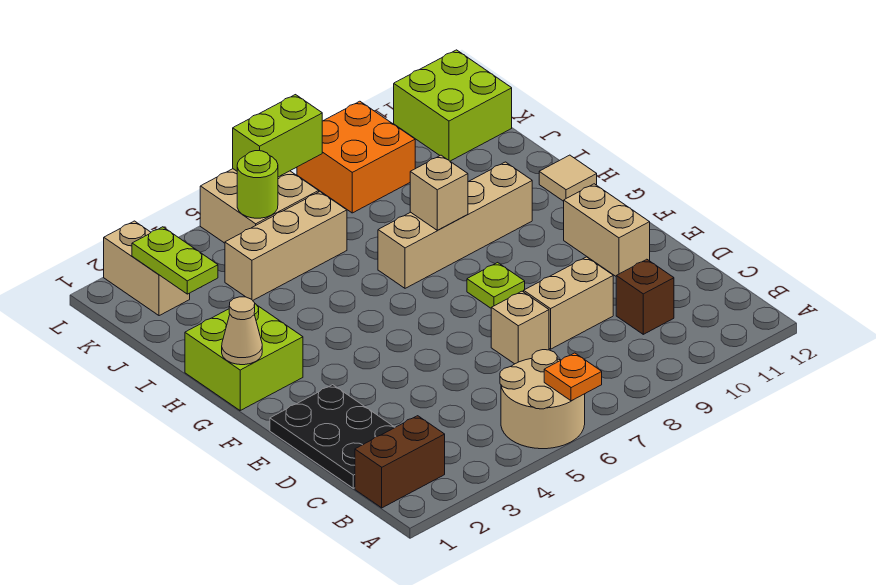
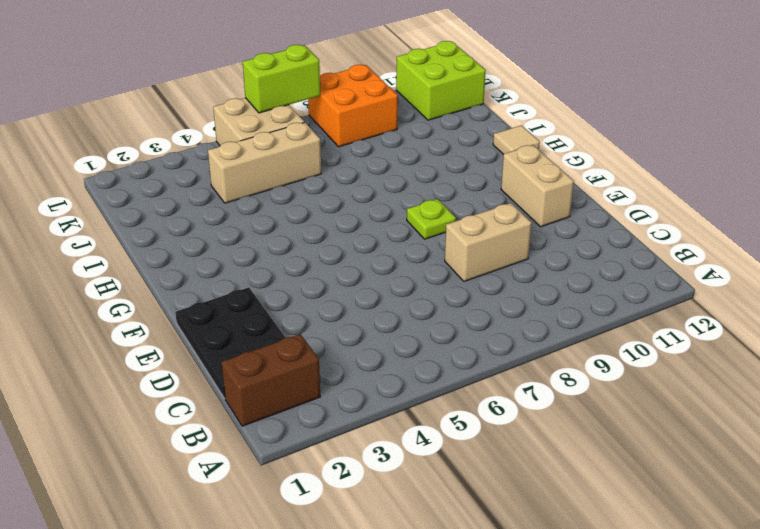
none -> tan 2x2 round brick [500,350,585,449]
none -> brown 1x1 brick [616,259,674,334]
none -> tan 1x1 brick [491,291,549,364]

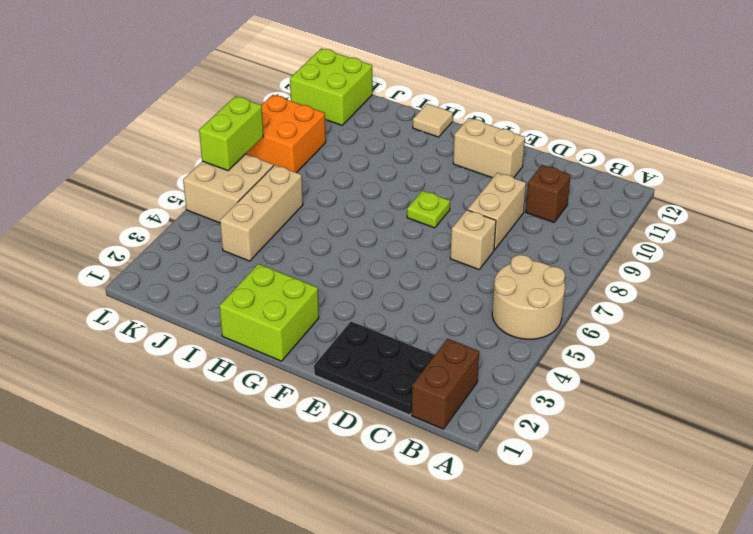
none -> tan 1x4 brick [378,162,532,288]
none -> tan 1x2 brick [104,221,190,316]
none -> orange 1x1 plate [544,353,602,401]

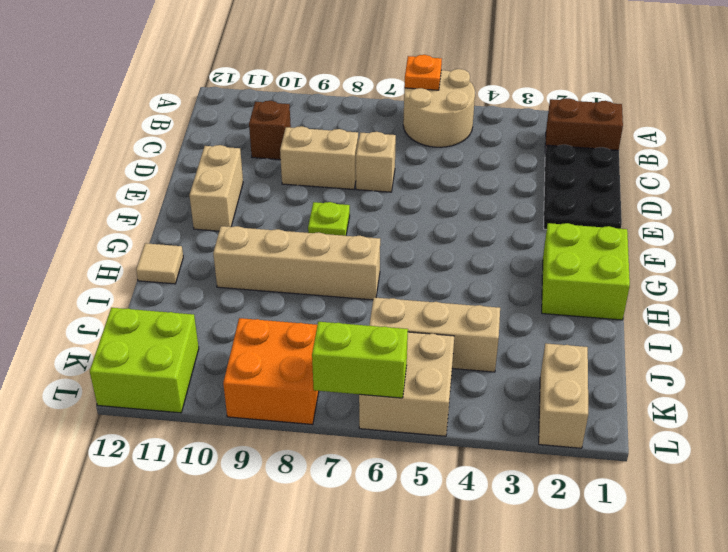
none -> tan 1x1 cone [222,297,262,365]
none -> tan 1x1 brick [410,155,468,230]
none -> lime 1x2 plate [132,227,218,294]

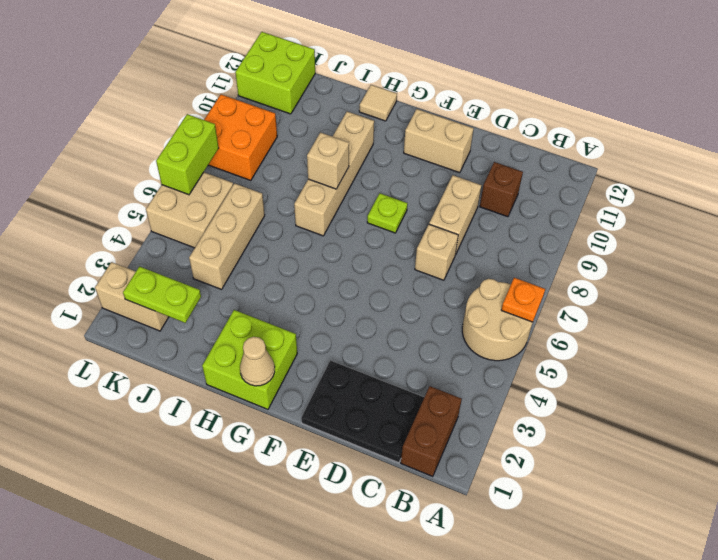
none -> lime 1x1 round brick [237,151,278,218]

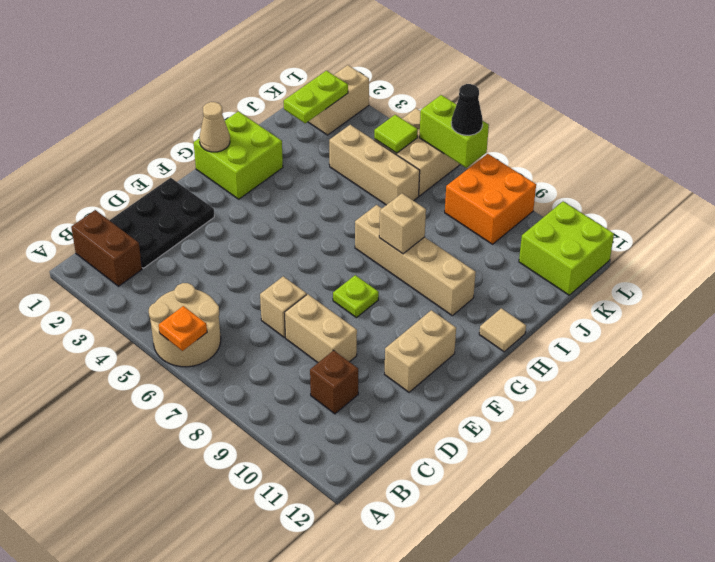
lime 1x1 tile [374,115,418,153] -> lime 1x1 round brick [237,151,278,218]
black 1x1 cone [451,84,483,135] -> none

